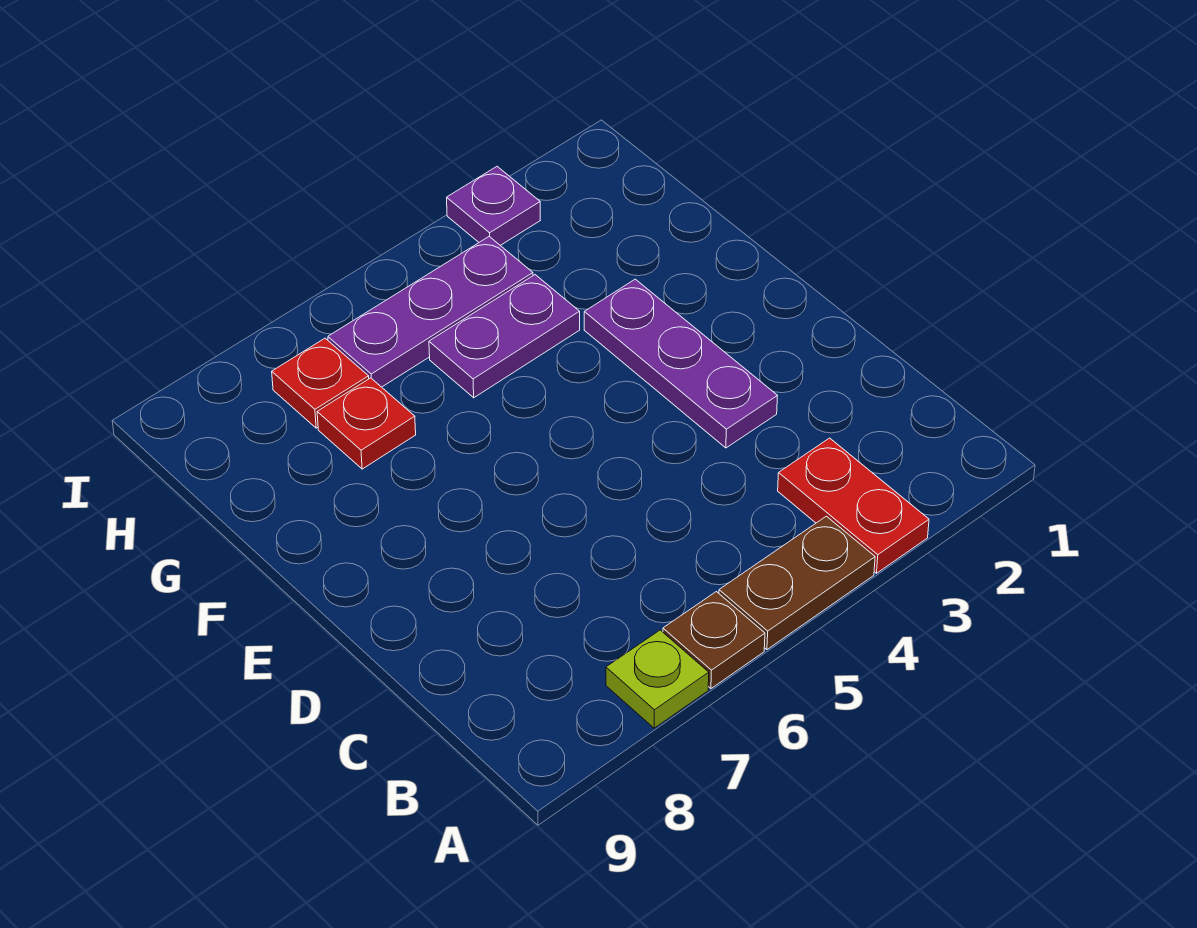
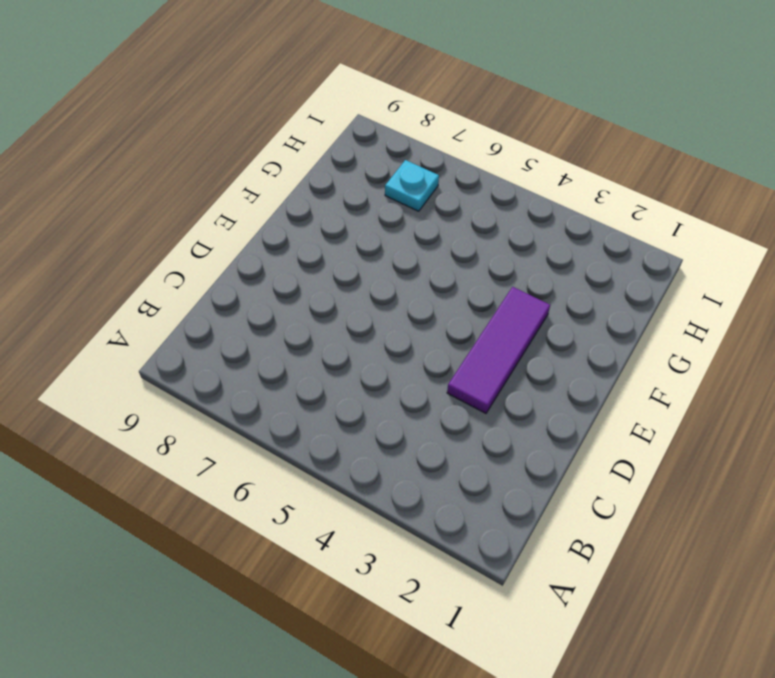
purple 1x3 tile [447,287,550,413] -> purple 1x3 plate [584,279,777,448]
cyan 1x1 plate [385,160,439,211] -> red 1x1 plate [272,338,369,428]
none -> red 1x2 plate [778,438,929,573]
none -> brown 1x2 plate [719,516,875,650]

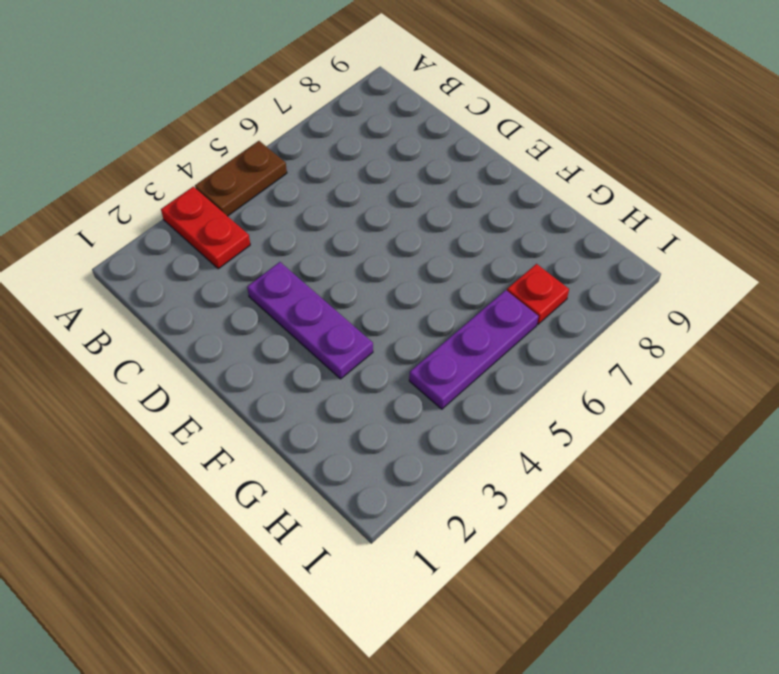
none -> brown 1x1 plate [663,592,765,688]
none -> lime 1x1 plate [606,630,709,728]

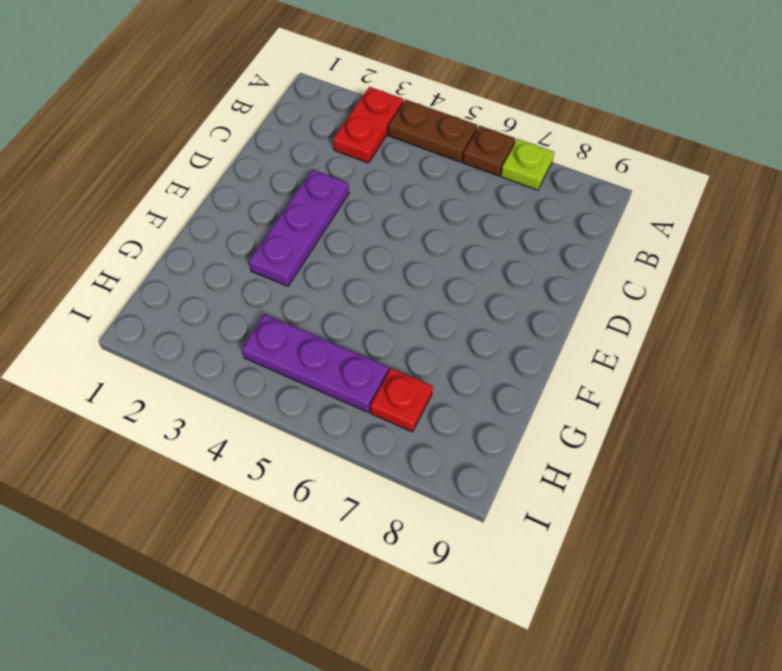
none -> purple 1x2 plate [429,275,580,398]
none -> red 1x1 plate [317,378,416,469]

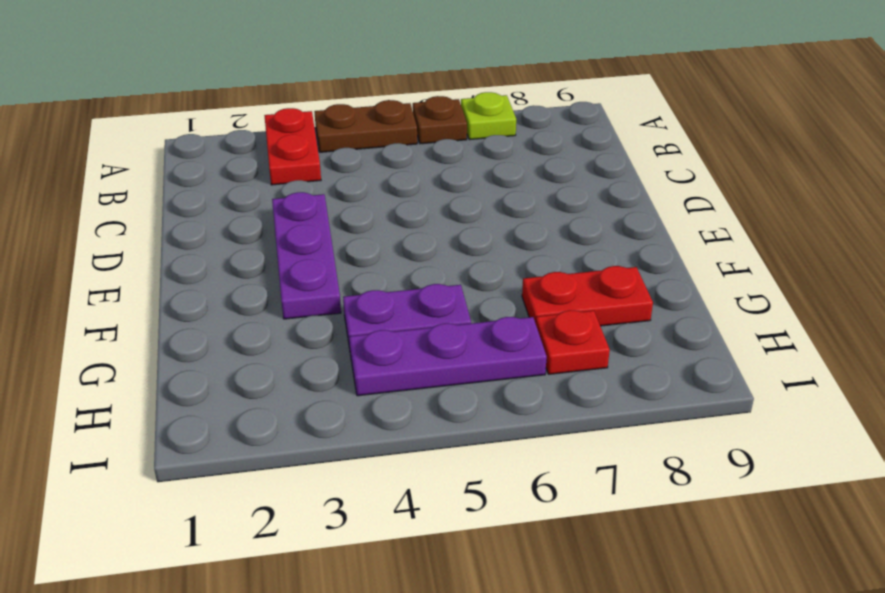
red 1x2 plate [522,266,653,326] -> red 1x1 plate [317,378,416,469]
none -> purple 1x1 plate [447,167,540,245]

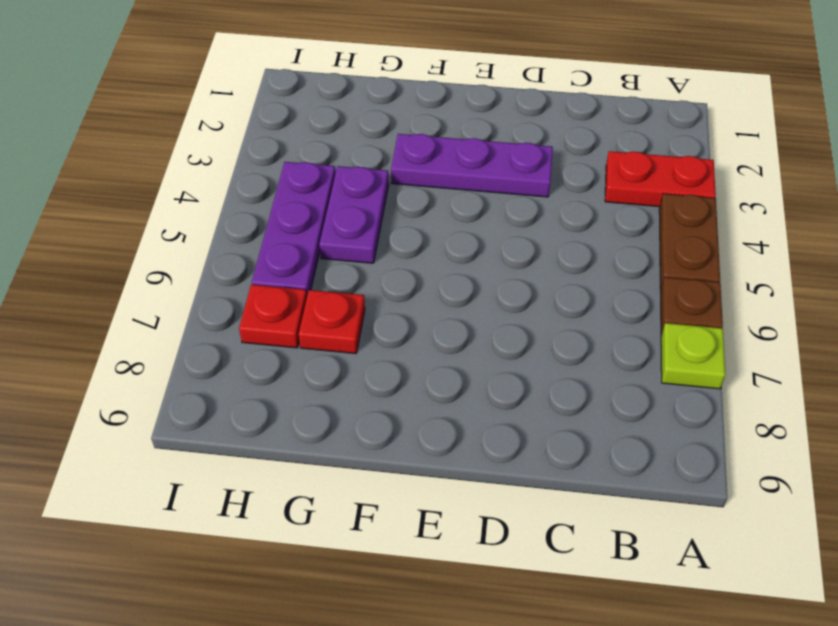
none -> purple 1x1 plate [447,167,540,245]

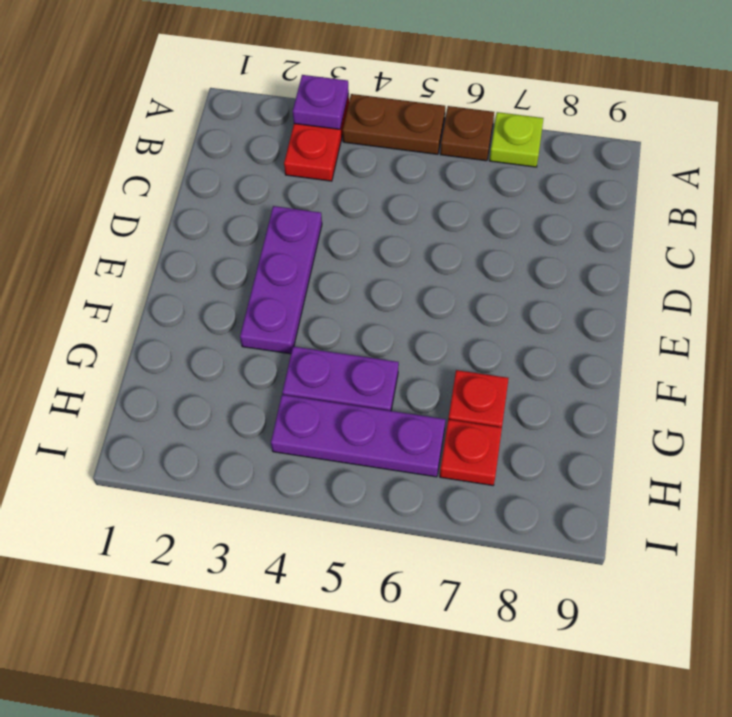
purple 1x1 plate [293,75,349,129] -> purple 1x1 plate moved to [447,167,540,245]

